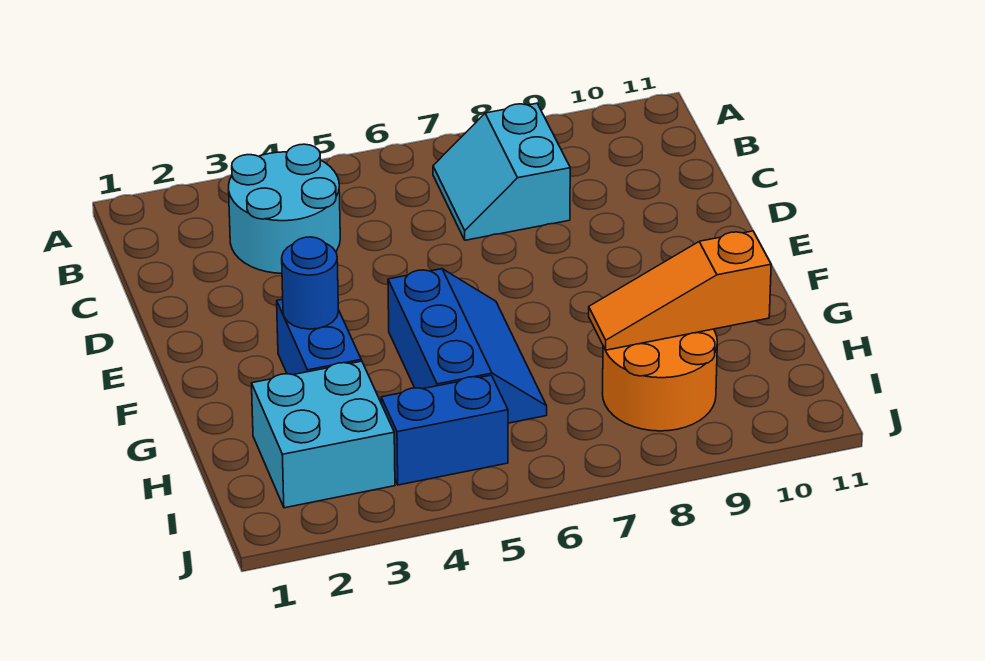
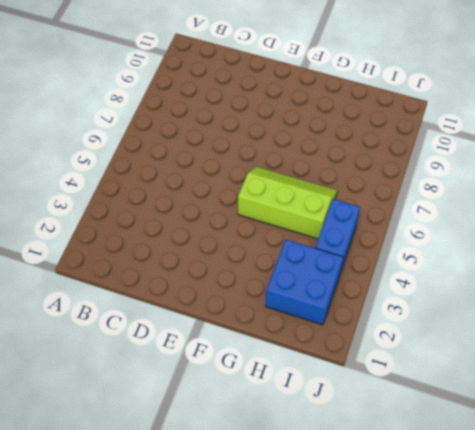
lime 2x3 slope [238,167,337,239] -> blue 2x3 slope [388,269,547,423]
blue 2x2 brick [265,240,343,325] -> cyan 2x2 brick [252,361,395,508]
none -> cyan 2x2 round brick [229,144,340,273]
none -> cyan 2x2 slope [433,103,570,240]

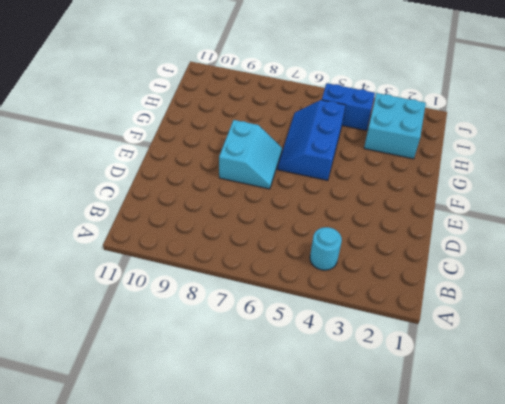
cyan 1x1 round brick [310,227,342,270] -> cyan 2x2 round brick [229,144,340,273]
cyan 2x2 slope [219,120,282,189] -> cyan 2x2 slope moved to [433,103,570,240]
none -> blue 1x2 brick [277,299,361,375]
none -> orange 2x2 round brick [602,329,717,431]

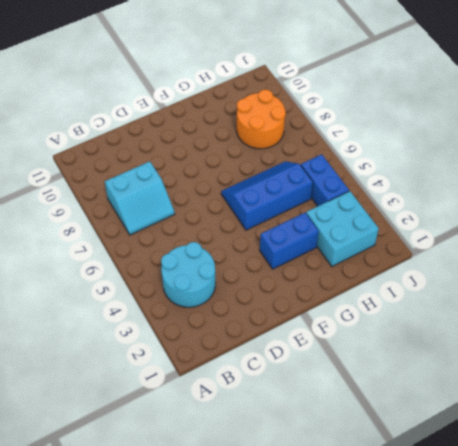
none -> blue 1x1 round brick [282,237,338,329]
none -> orange 1x3 slope [589,231,771,350]

